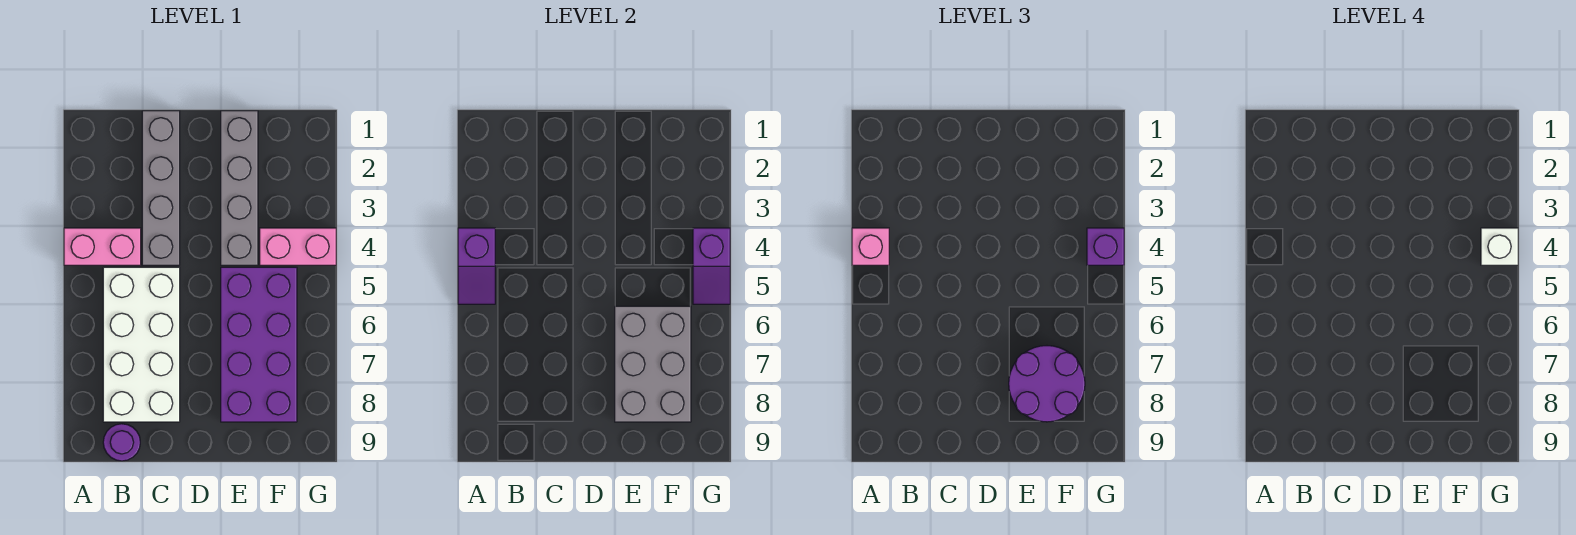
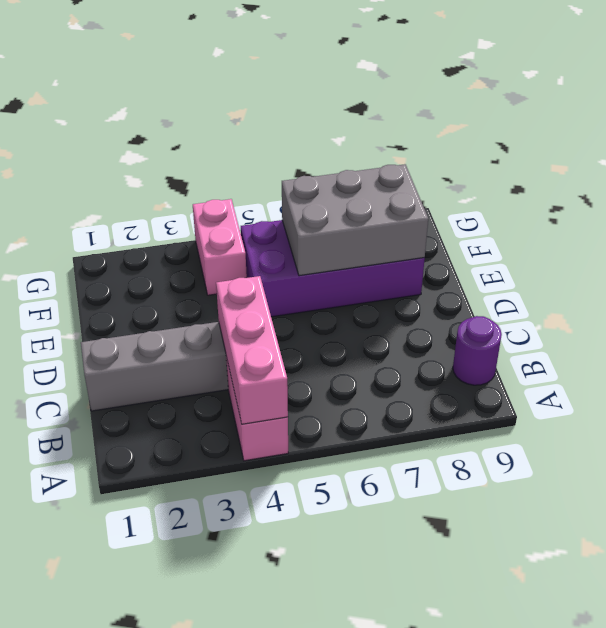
pink 1x3 brick [216,276,288,424] -> purple 1x2 slope [458,228,495,304]
none -> white 2x4 brick [103,267,180,422]
none -> grey 1x4 brick [221,111,258,265]
none -> purple 1x2 slope [693,228,730,304]

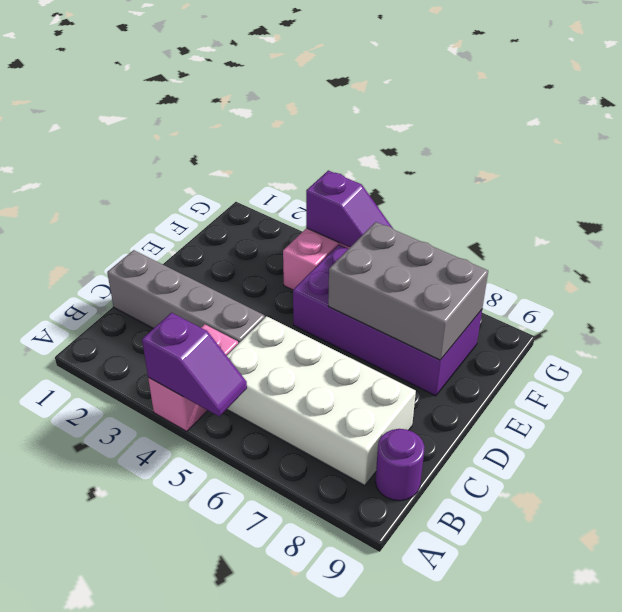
none -> grey 1x4 brick [221,111,258,265]
none -> pink 1x1 brick [852,228,889,265]
none -> purple 2x2 round brick [1009,346,1085,422]

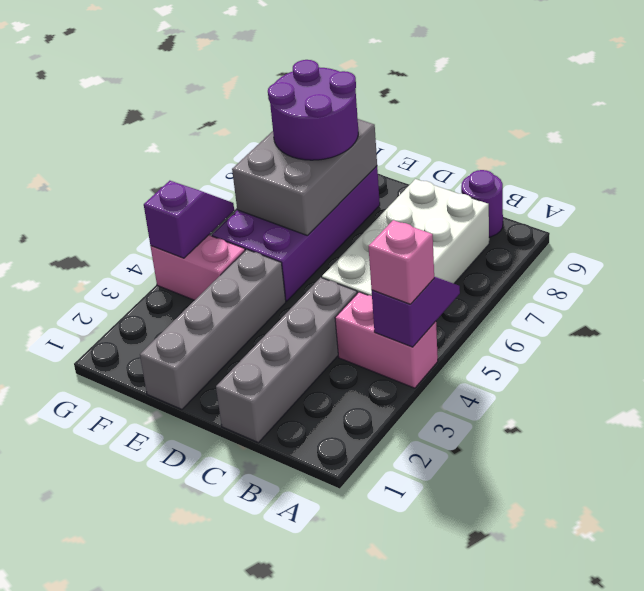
none -> purple 1x1 brick [1087,228,1124,265]
none -> white 1x1 brick [1481,228,1518,265]

